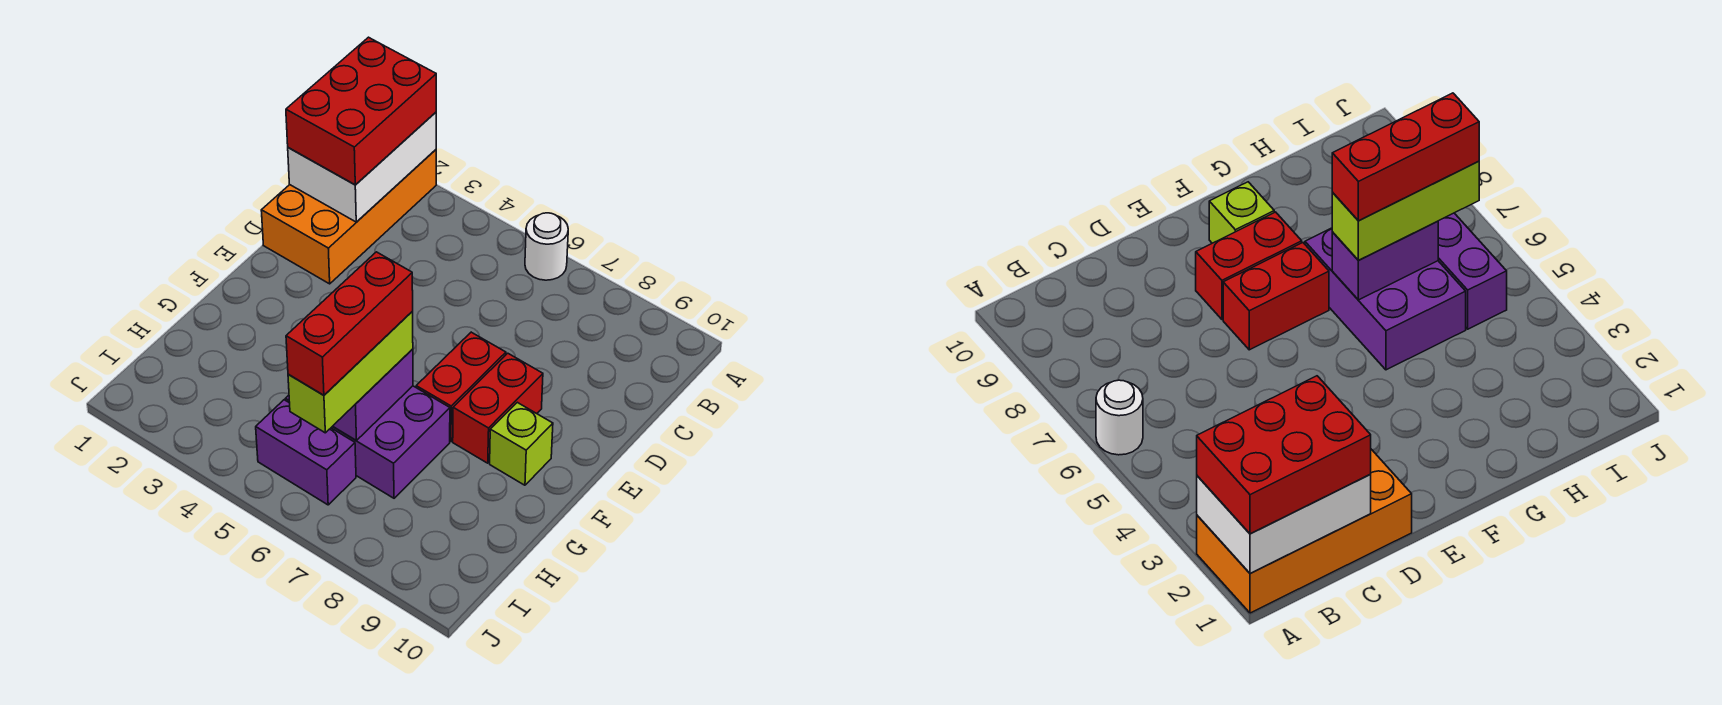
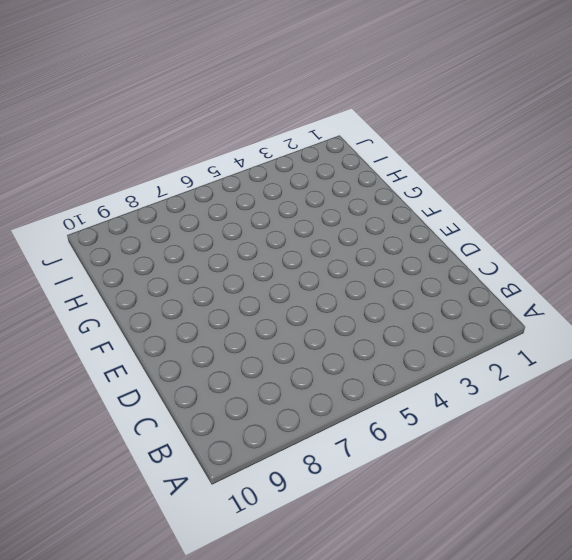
none -> orange 2x4 brick [261,150,436,284]
none -> white 1x1 round brick [525,213,568,280]
none -> red 1x2 brick [416,332,506,441]

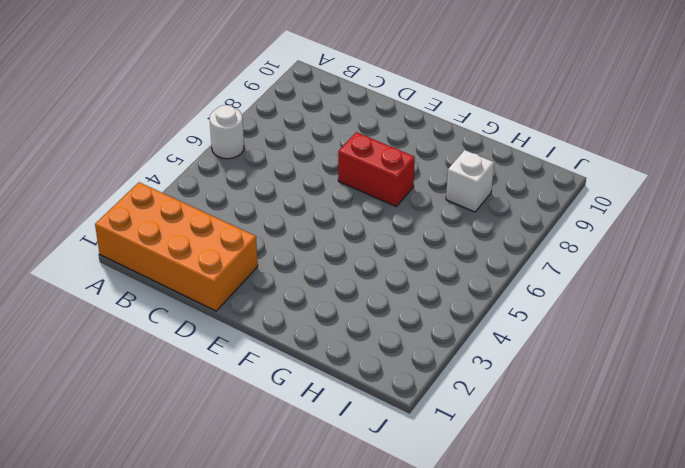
white 1x1 brick [446,150,494,212] -> none
none -> red 1x2 brick [453,353,543,463]
none -> lime 1x1 brick [490,402,553,485]
none -> purple 2x3 brick [286,386,450,498]

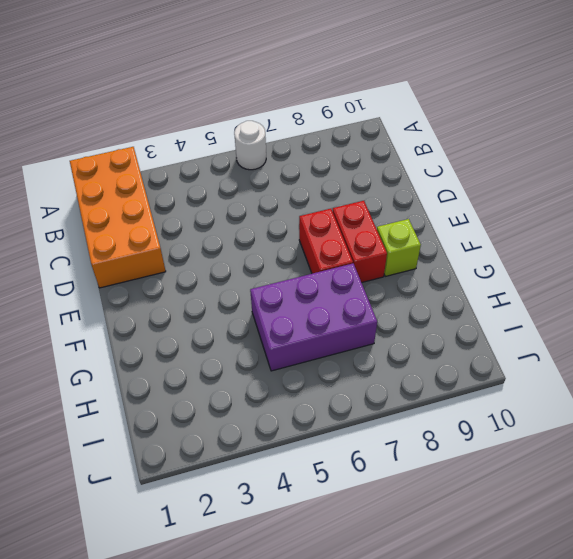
none -> purple 1x2 brick [256,400,356,505]
none -> white 2x3 brick [288,112,436,222]
none -> purple 1x2 brick [333,349,413,440]

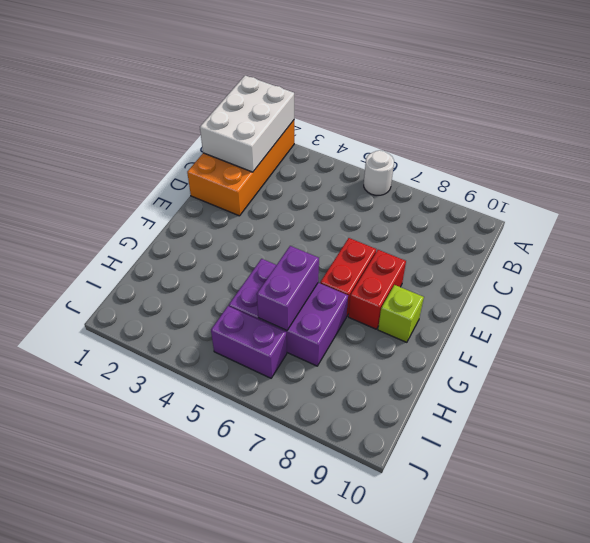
none -> red 2x3 brick [286,37,436,185]
none -> lime 1x3 brick [288,311,413,433]
none -> red 1x3 brick [286,252,413,395]

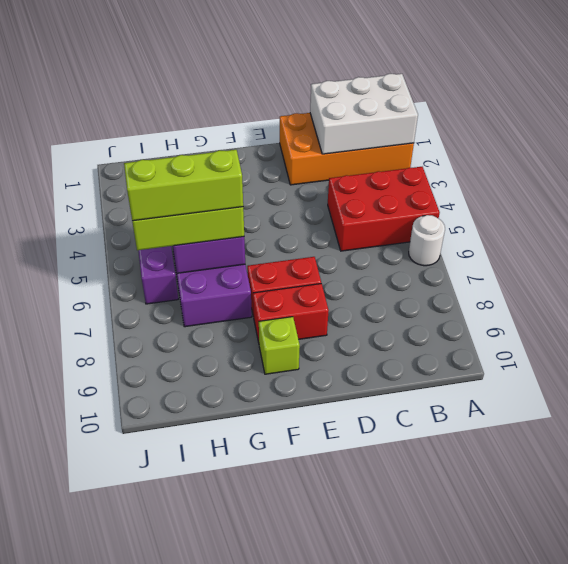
red 2x3 brick [328,167,440,251] -> red 2x3 brick moved to [286,37,436,185]
lime 1x3 brick [124,150,243,221] -> red 1x3 brick [286,252,413,395]

